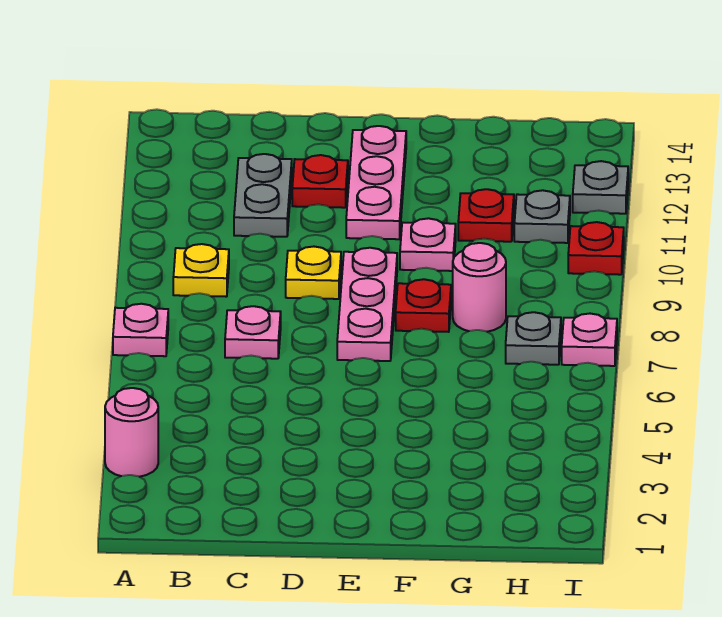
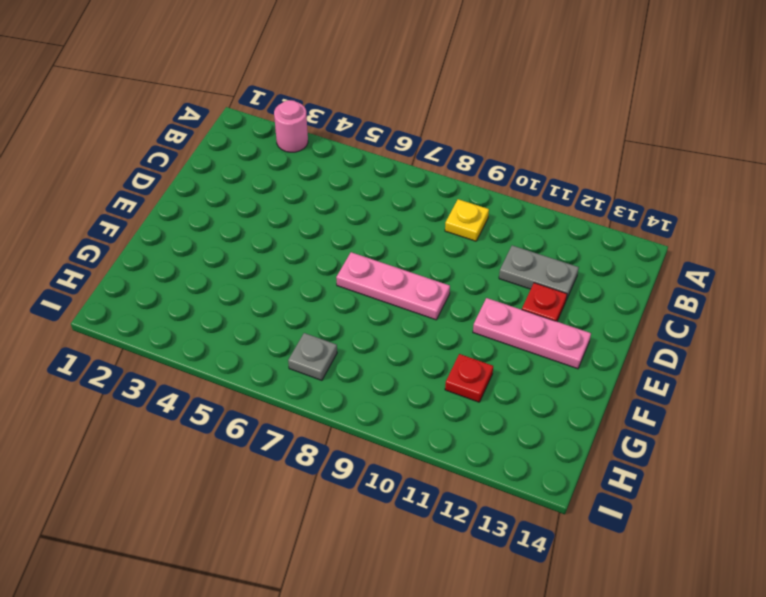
none -> pink 1x1 plate [113,304,168,356]
none -> pink 1x1 plate [225,306,281,359]
none -> yellow 1x1 plate [286,247,341,299]

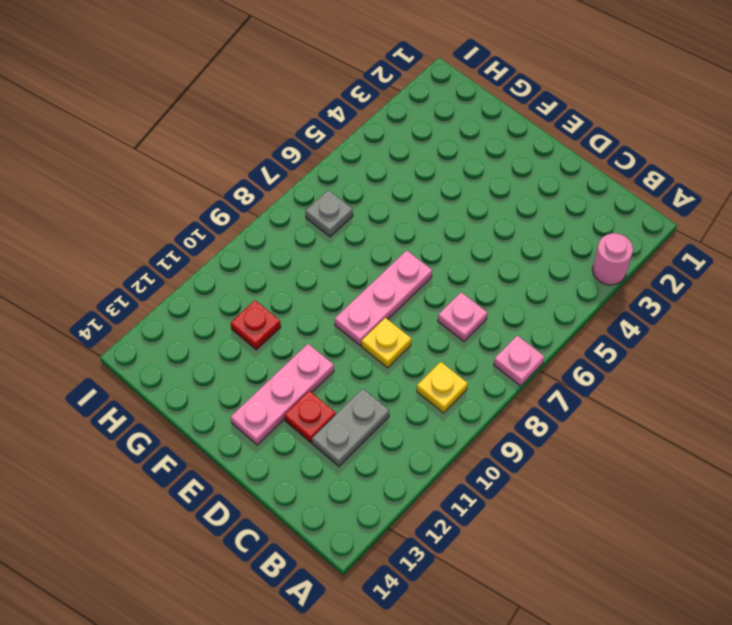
none -> red 1x1 plate [396,279,451,332]
none -> pink 1x1 plate [400,218,456,271]
none -> pink 1x1 round brick [453,243,506,332]

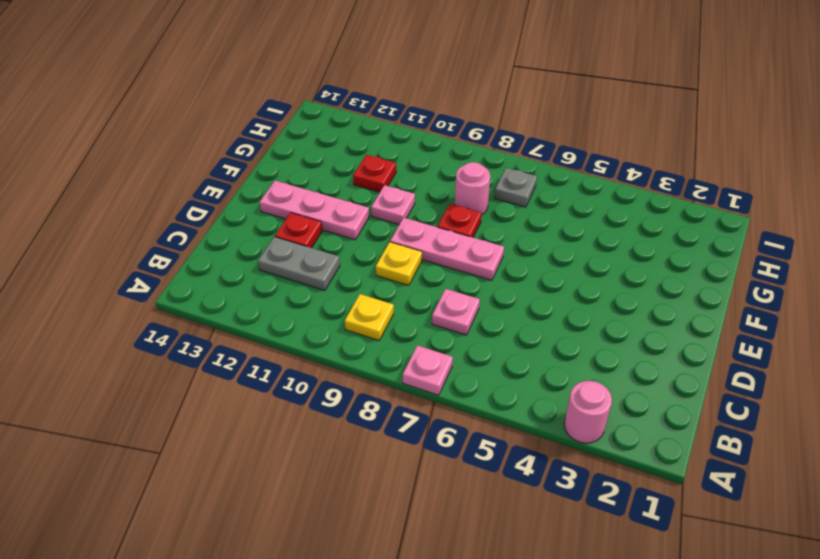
none -> grey 1x1 plate [514,190,570,243]
none -> pink 1x1 plate [562,314,617,366]
none -> red 1x1 plate [568,222,624,275]

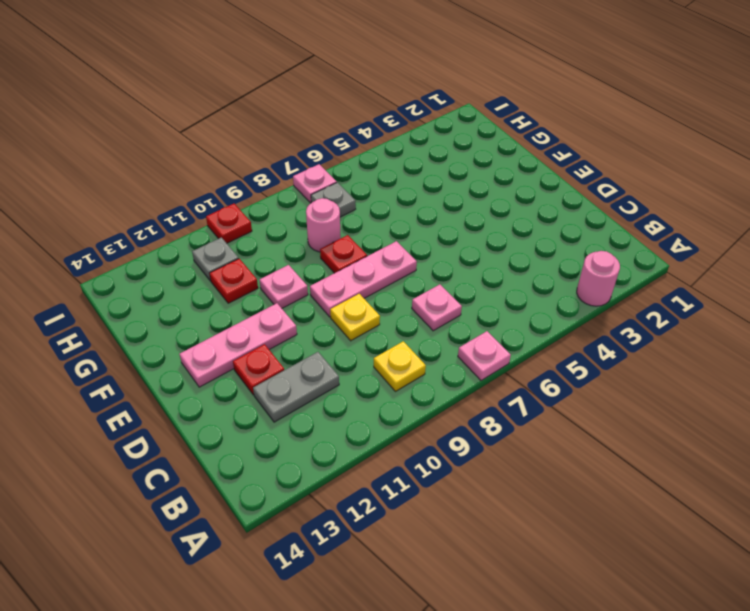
none -> grey 1x1 plate [573,161,628,214]

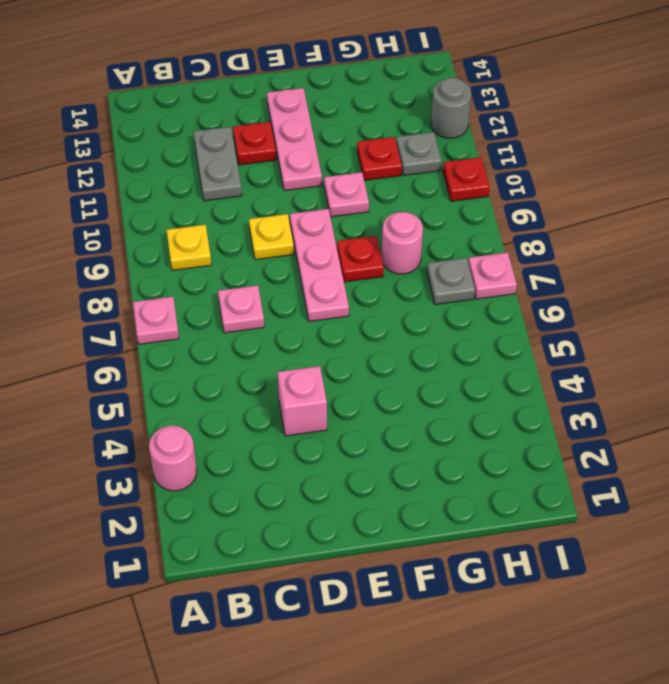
pink 1x1 brick [278,366,327,436] -> none
grey 1x1 round brick [431,78,471,138] -> grey 1x1 plate [573,161,628,214]

